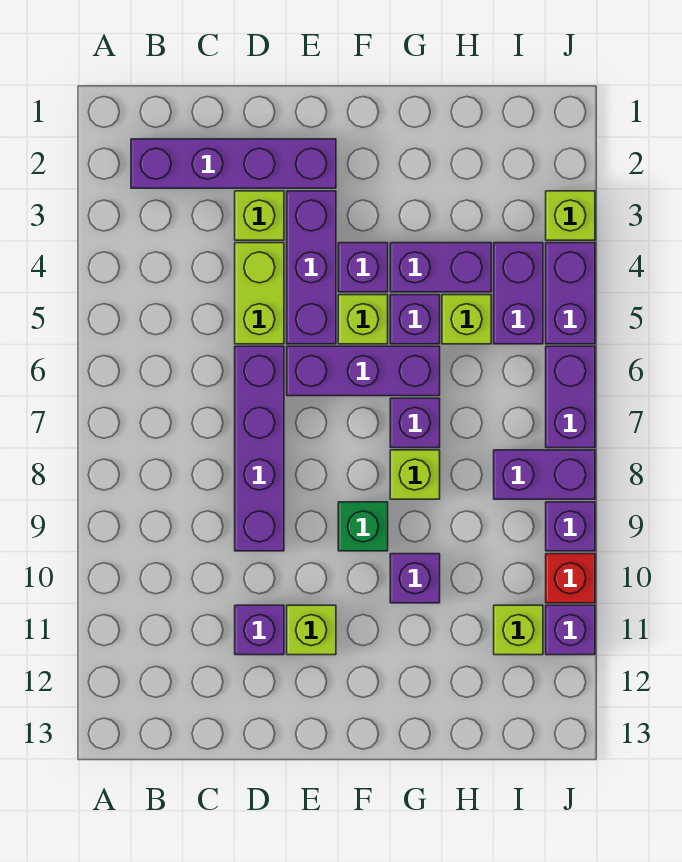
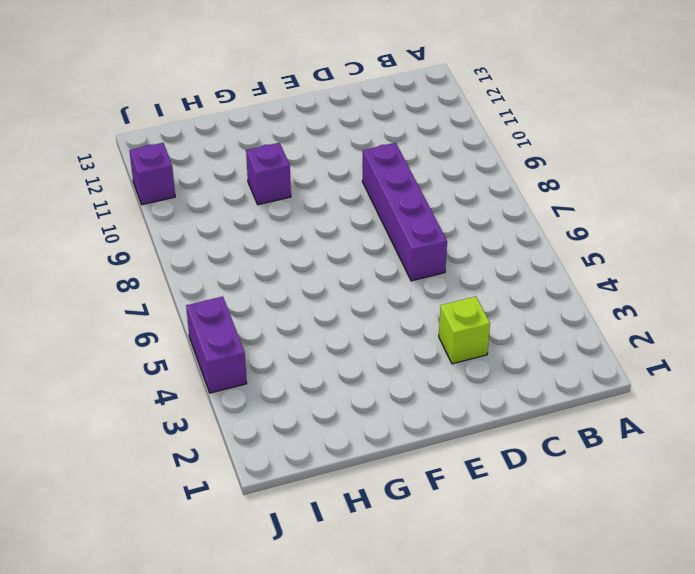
none -> purple 1x4 brick [131,139,336,188]
none -> lime 1x2 brick [235,243,284,344]
none -> purple 1x1 brick [235,605,284,655]

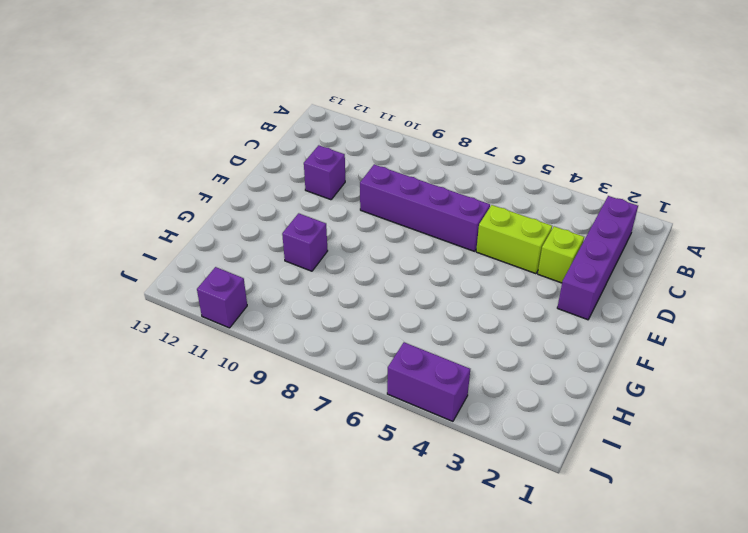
none -> purple 1x3 brick [287,191,336,344]
none -> purple 1x3 brick [287,346,440,396]
none -> lime 1x1 brick [287,605,336,655]

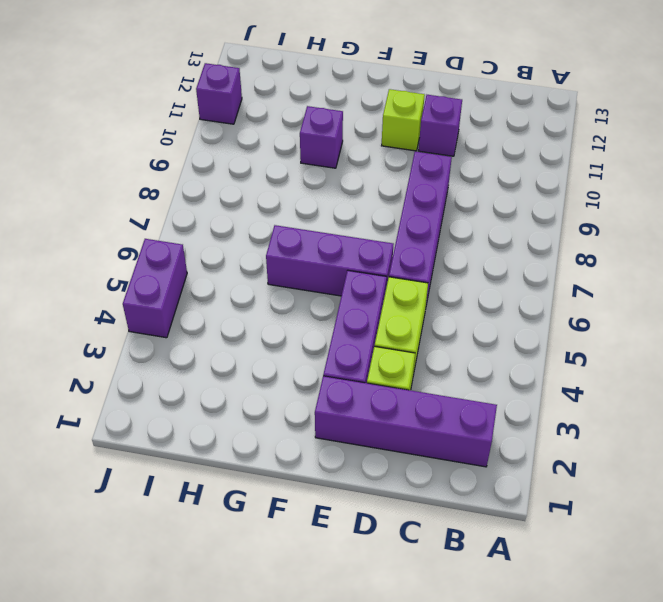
none -> purple 1x1 brick [338,243,388,292]
none -> lime 1x1 brick [338,295,388,344]
none -> green 1x1 brick [338,502,388,551]

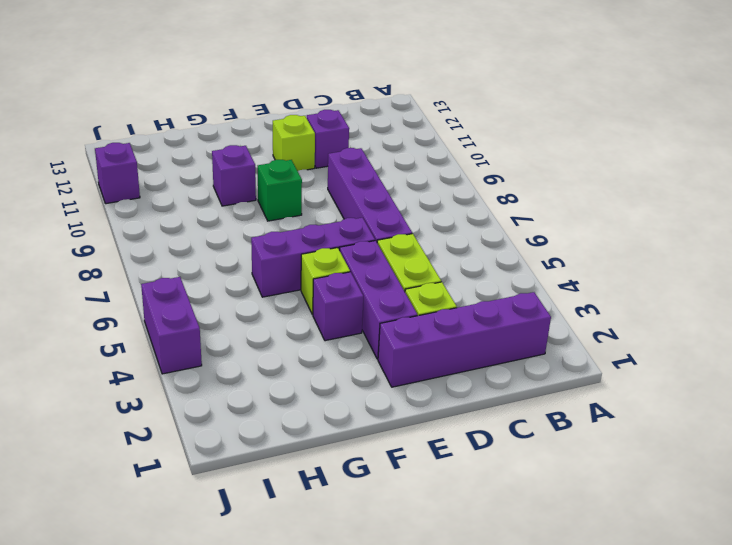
none -> purple 1x2 brick [390,243,491,292]
none -> purple 1x1 brick [390,295,440,344]
none -> purple 1x1 brick [390,398,440,448]

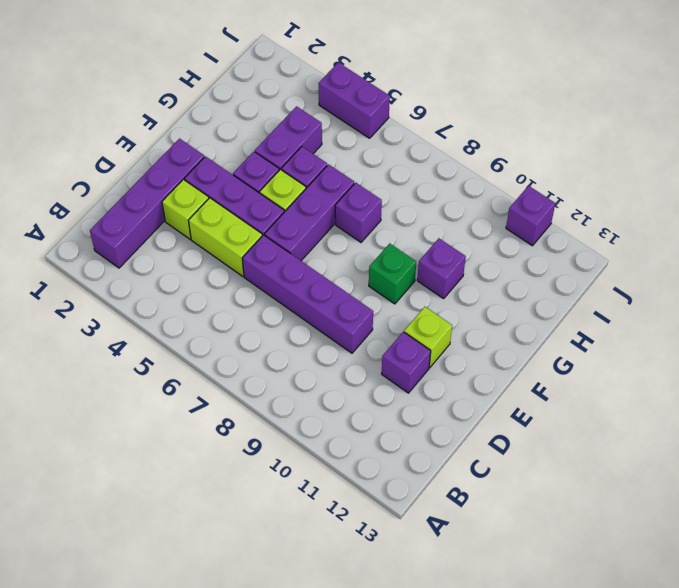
none -> lime 1x1 brick [390,450,440,499]
none -> lime 1x1 brick [442,295,491,344]
none -> purple 1x2 brick [494,243,543,344]

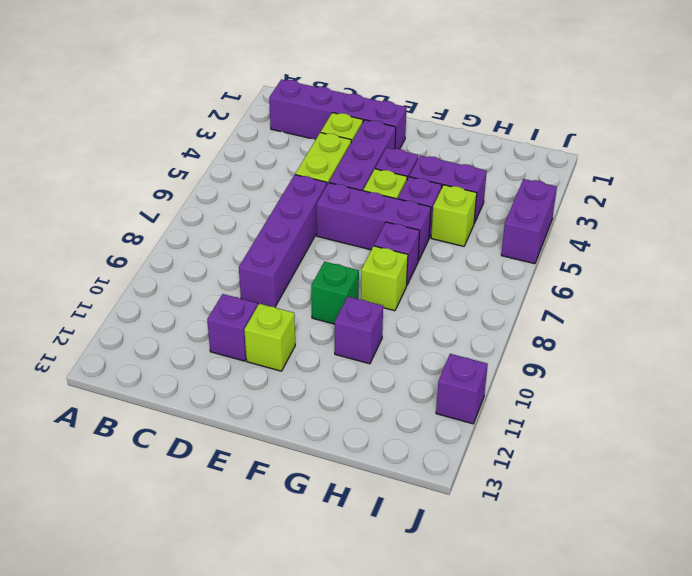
none -> purple 1x2 brick [494,243,543,344]
none -> purple 1x2 brick [494,450,595,499]
none -> lime 1x1 brick [494,605,543,655]

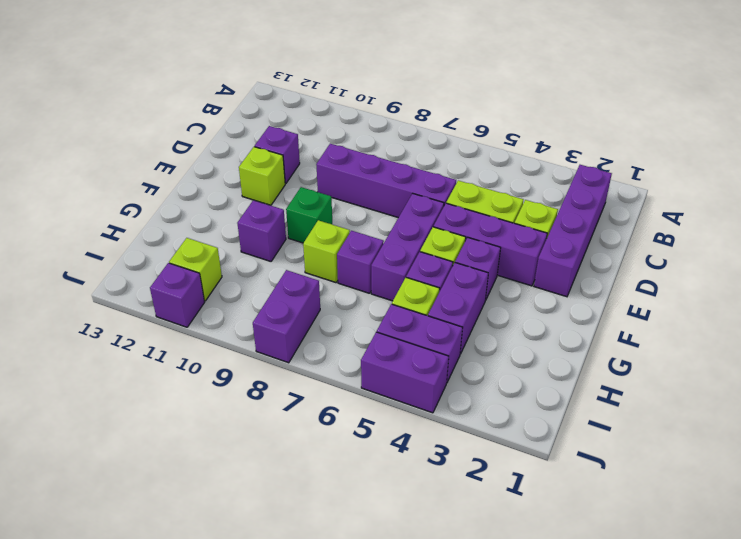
none -> lime 1x1 brick [546,191,595,240]
none -> purple 1x2 brick [546,346,595,448]
none -> purple 1x1 brick [546,502,595,551]

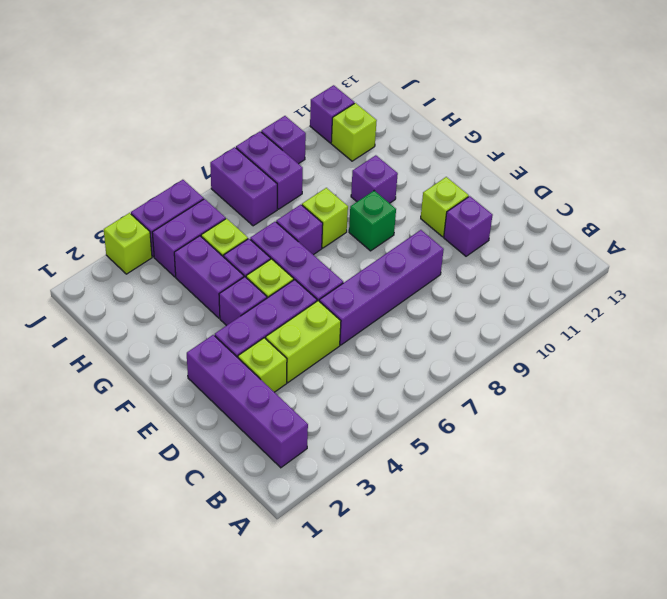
purple 1x2 brick [210,147,277,226] -> purple 1x2 brick turned to [546,346,595,448]
none -> red 1x1 brick [546,554,595,603]

